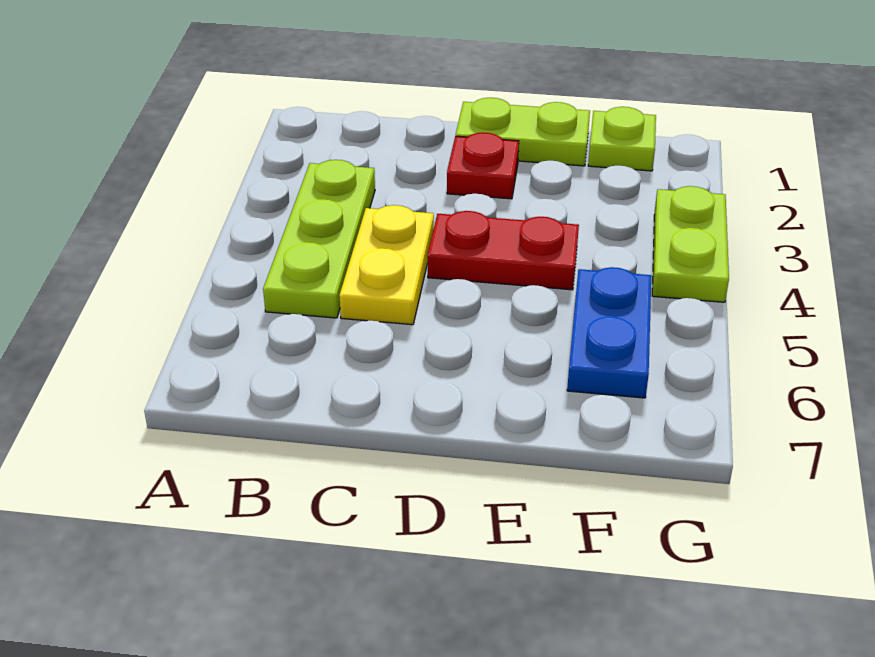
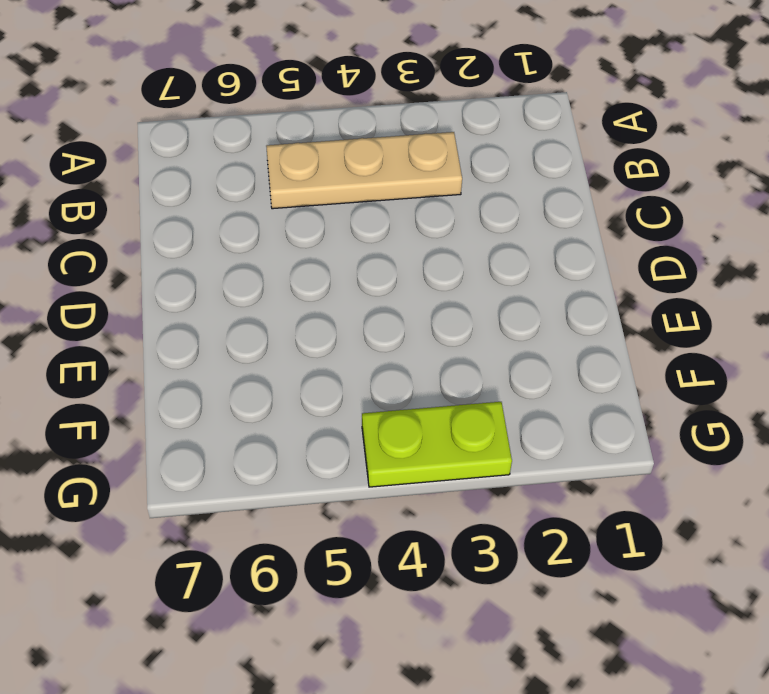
tan 1x3 plate [266,132,462,209] -> lime 1x3 plate [263,160,375,318]
none -> yellow 1x2 plate [339,205,434,325]
none -> lime 1x2 plate [456,98,590,166]

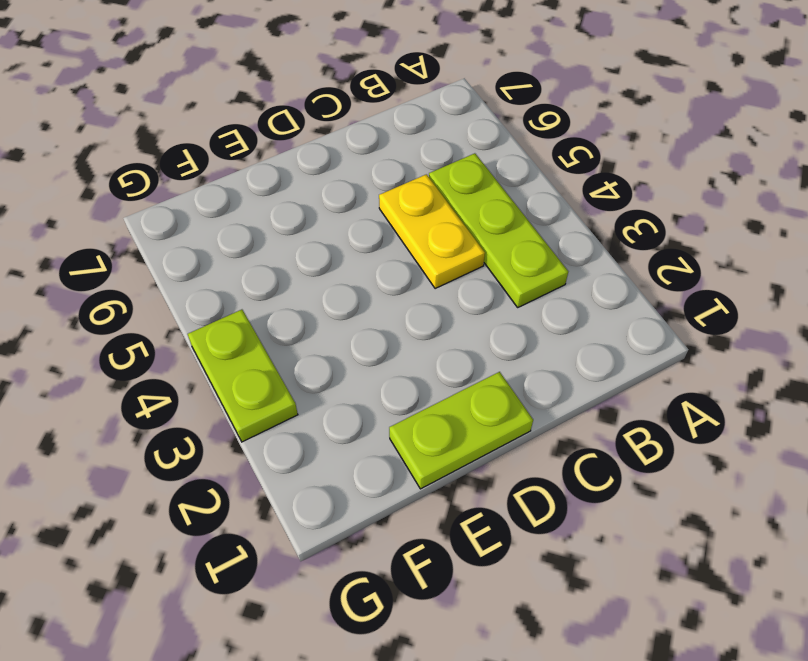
none -> red 1x1 plate [447,133,519,199]
none -> red 1x2 plate [428,211,579,290]

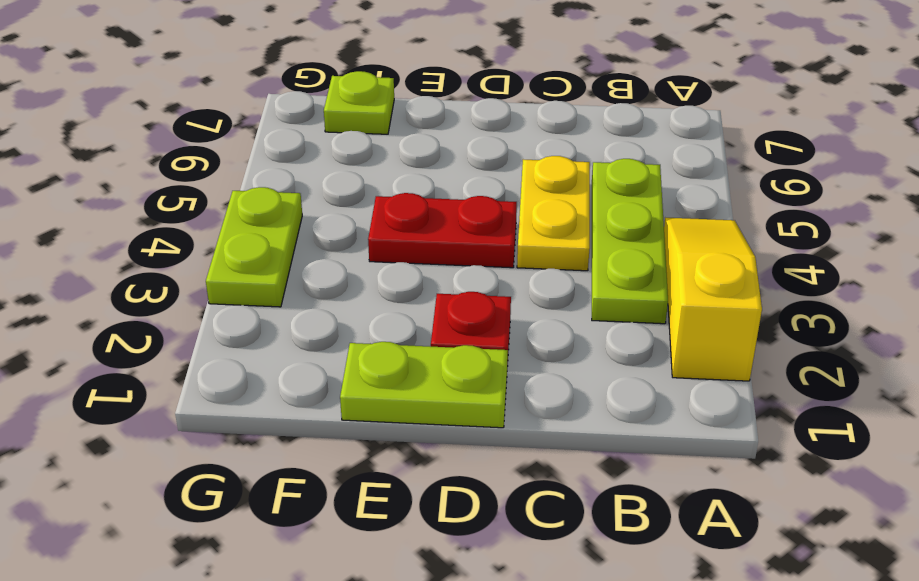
yellow 1x3 slope [664,218,762,381] -> none
lime 1x1 plate [324,71,394,134] -> lime 1x1 plate moved to [588,107,656,171]
none -> blue 1x2 plate [567,267,651,398]

